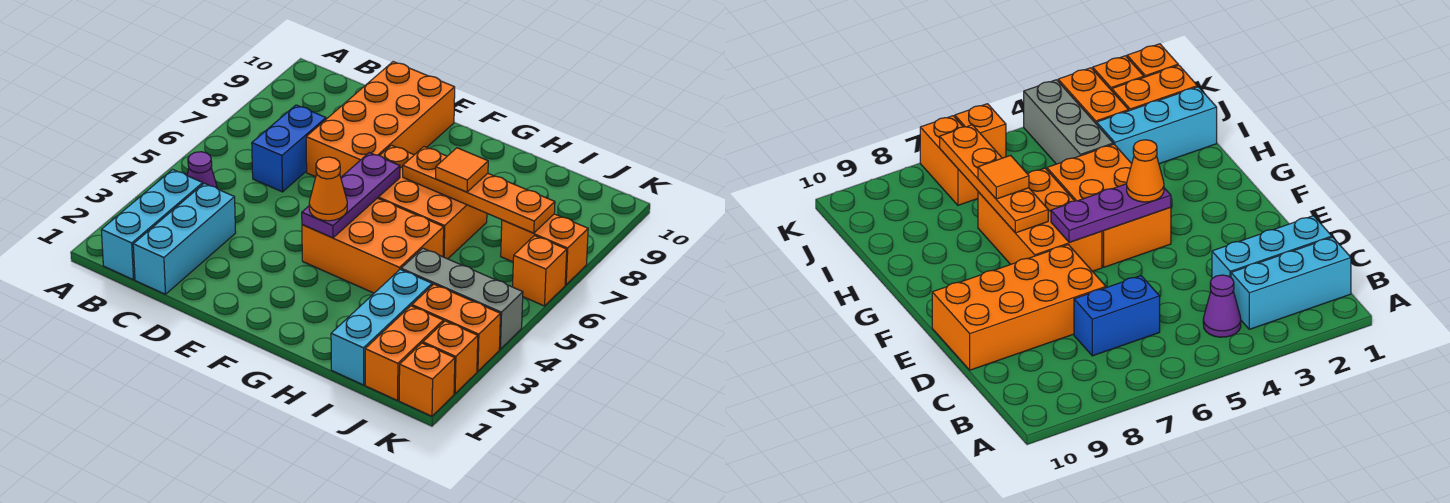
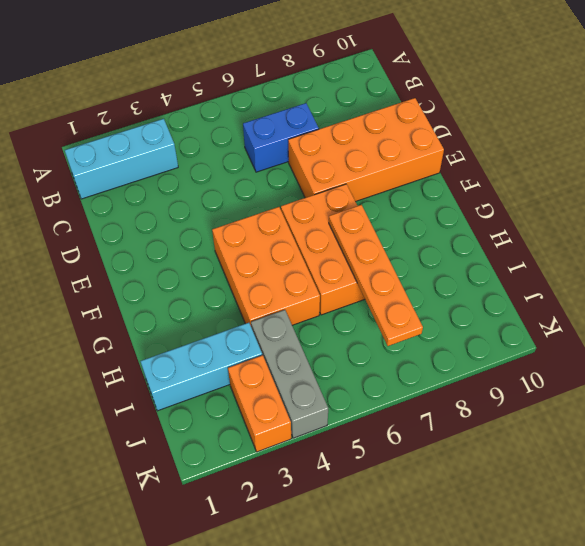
none -> purple 1x1 cone [187,152,218,189]
none -> cyan 1x3 brick [133,183,236,294]
none -> orange 1x2 brick [365,306,443,401]

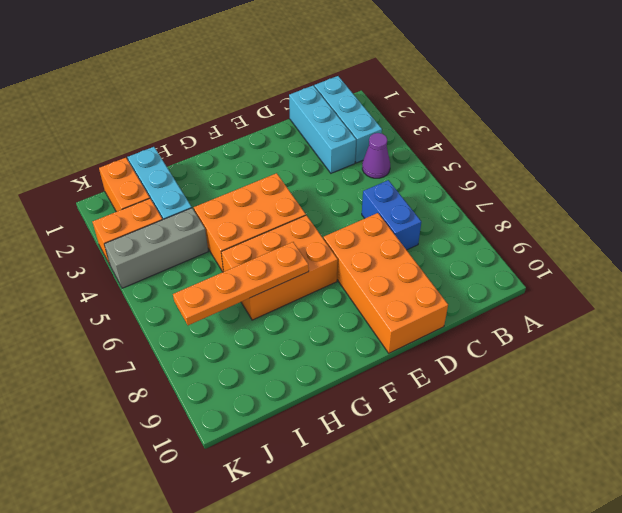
none -> orange 1x2 brick [501,214,588,285]
none -> orange 1x1 brick [399,343,455,416]
none -> orange 1x1 brick [423,321,478,394]

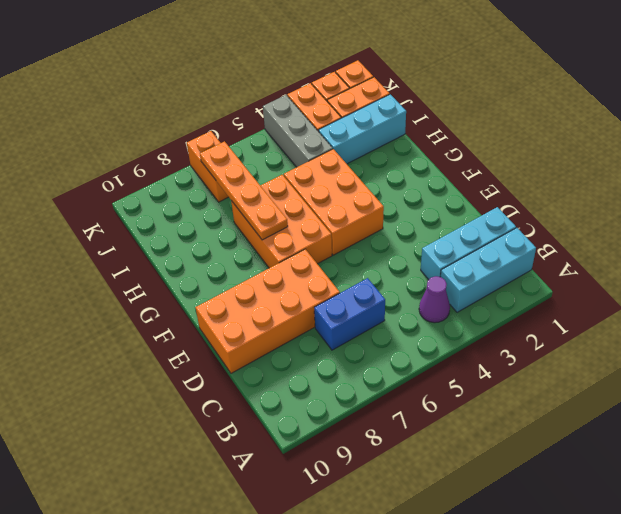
none -> orange 1x1 brick [513,236,567,306]
none -> purple 1x3 plate [302,153,400,238]
none -> orange 1x1 cone [309,157,347,221]

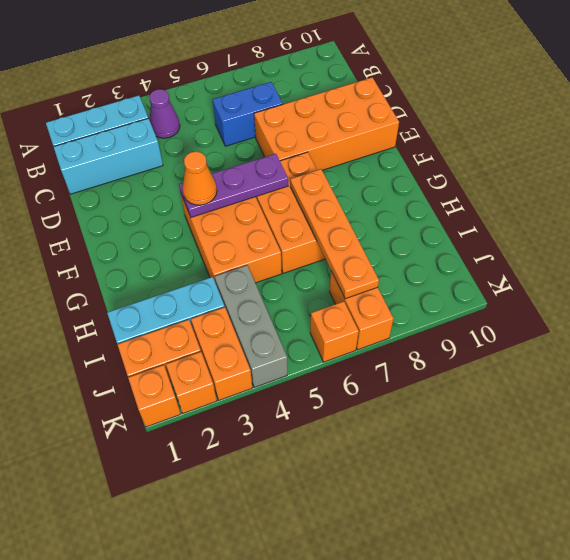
none -> orange 1x1 tile [436,148,488,192]

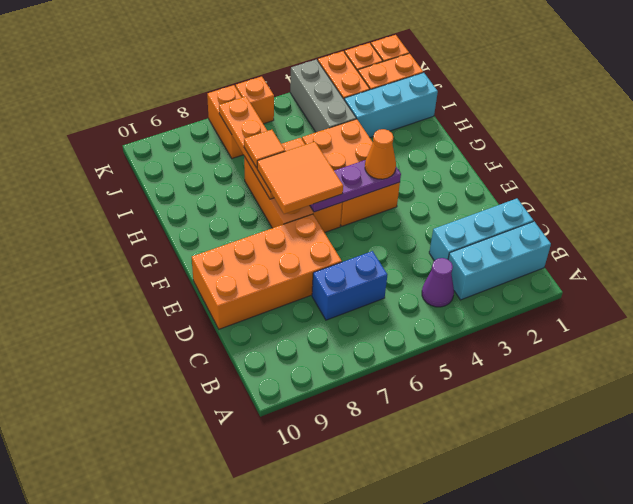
orange 2x2 tile [257,142,343,214] -> none

